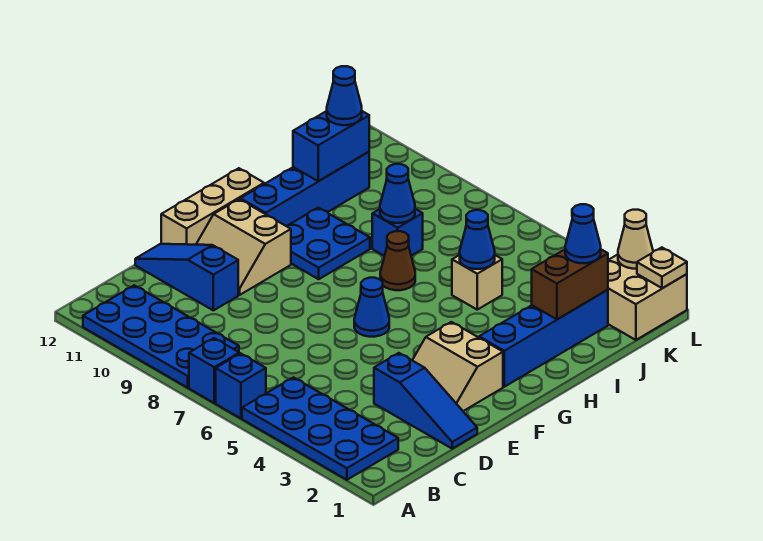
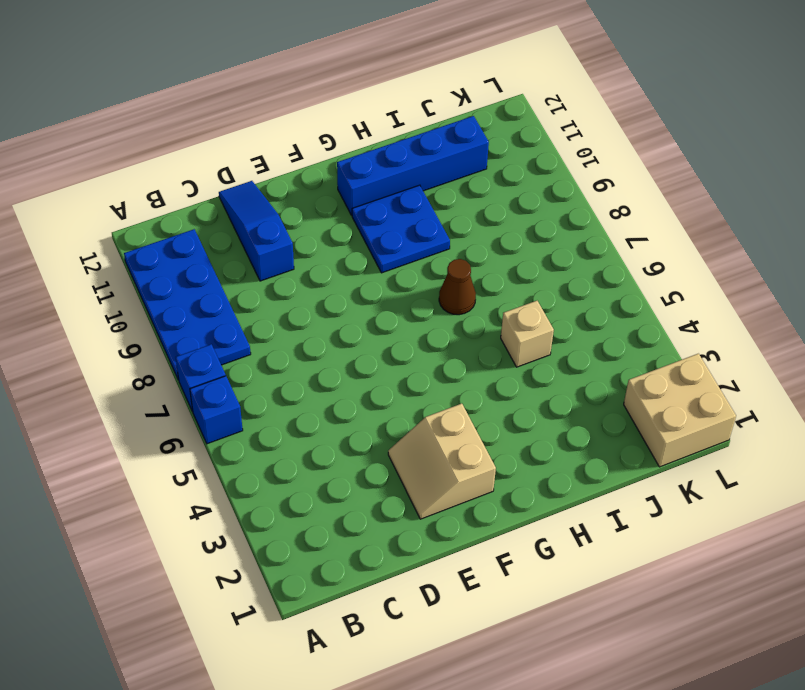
none -> blue 2x4 plate [242,377,398,480]
none -> blue 1x3 slope [374,353,477,448]
none -> tan 2x2 slope [196,199,291,295]

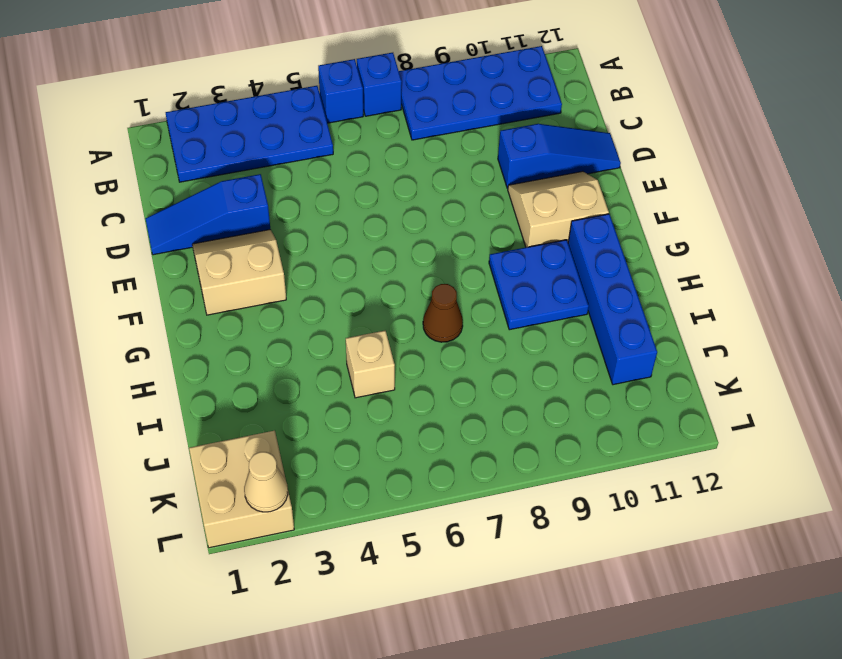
none -> tan 1x3 brick [161,168,264,245]
none -> blue 1x1 cone [354,278,389,337]
none -> blue 1x4 brick [479,290,608,387]

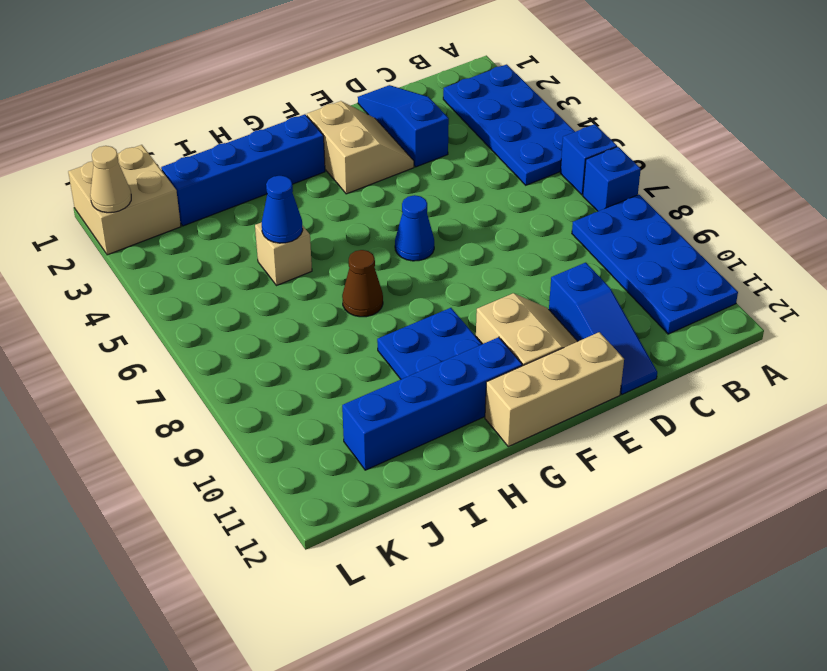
none -> blue 1x1 brick [372,209,423,256]
none -> brown 1x2 brick [532,250,608,319]
none -> blue 1x1 cone [380,164,415,223]

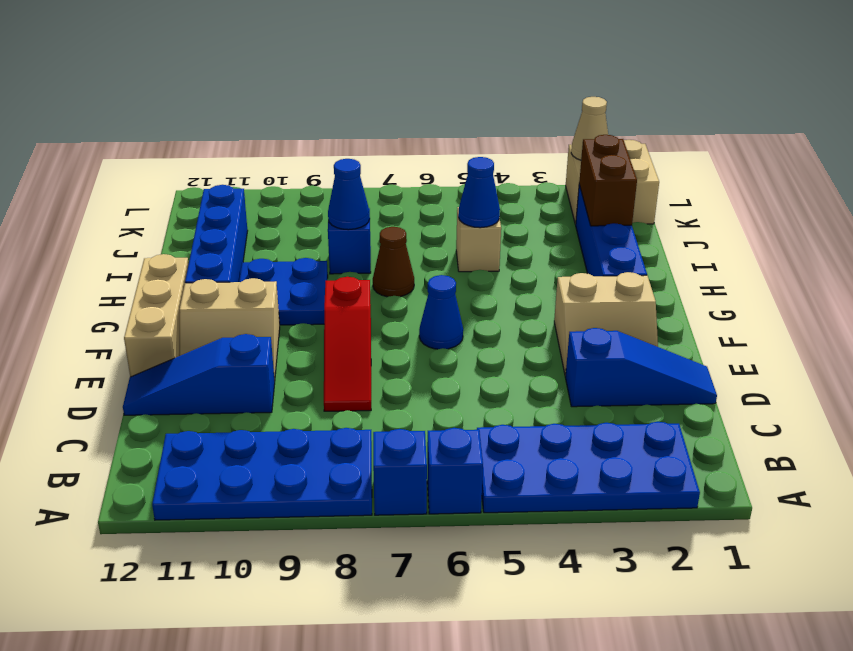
red 1x3 slope [324,277,371,411] -> none
none -> blue 1x2 brick [293,111,369,181]
none -> tan 1x1 plate [637,247,687,288]
none -> blue 1x1 cone [565,204,601,263]

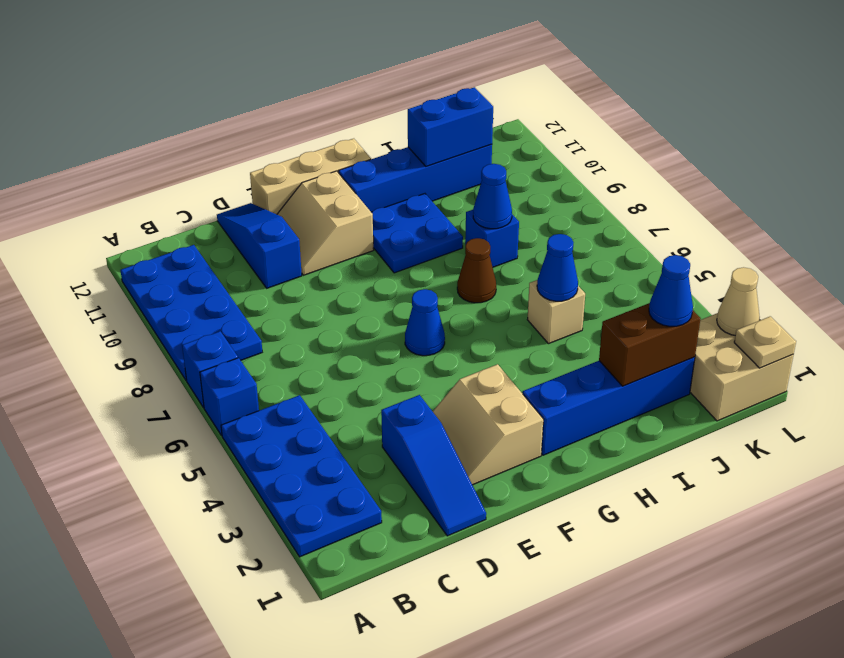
none -> blue 1x1 cone [327,66,362,125]

